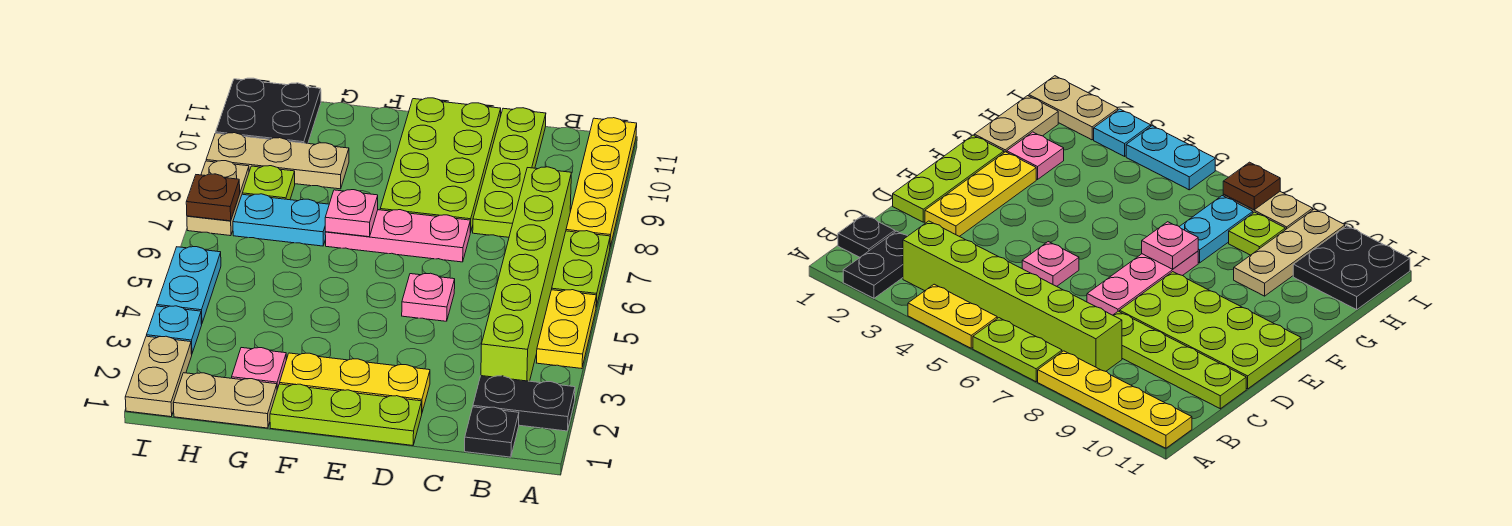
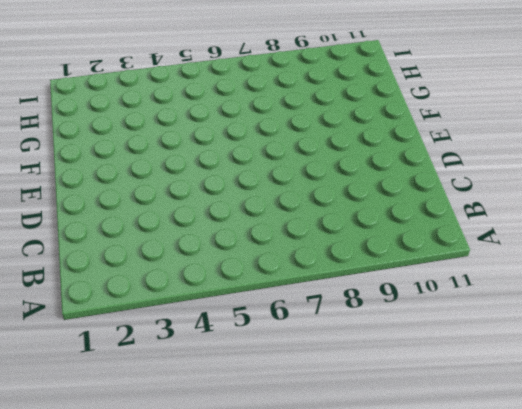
none -> black 1x2 plate [473,376,575,431]
none -> yellow 1x2 plate [537,290,596,369]
none -> lime 1x2 plate [552,231,610,307]

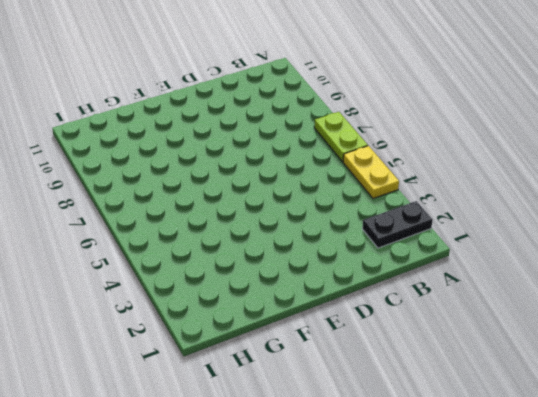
none -> yellow 1x4 plate [566,118,637,247]
none -> black 1x1 plate [465,407,519,457]
none -> lime 1x6 brick [481,167,571,381]

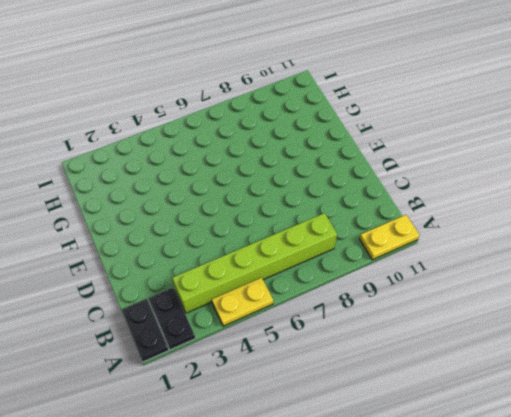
black 1x2 plate [122,299,168,362] -> black 1x1 plate [465,407,519,457]
yellow 1x2 plate [360,215,419,260] -> yellow 1x4 plate [566,118,637,247]
none -> lime 1x2 plate [552,231,610,307]
none -> lime 1x4 plate [473,108,546,237]
none -> lime 1x3 plate [270,384,422,445]

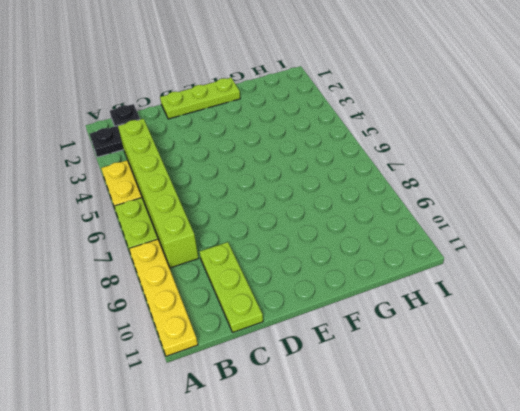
lime 1x3 plate [200,242,263,332] -> lime 1x4 plate [473,108,546,237]
none -> yellow 1x3 plate [280,353,430,412]
none -> pink 1x1 plate [402,273,455,321]
none -> pink 1x3 plate [325,210,470,262]

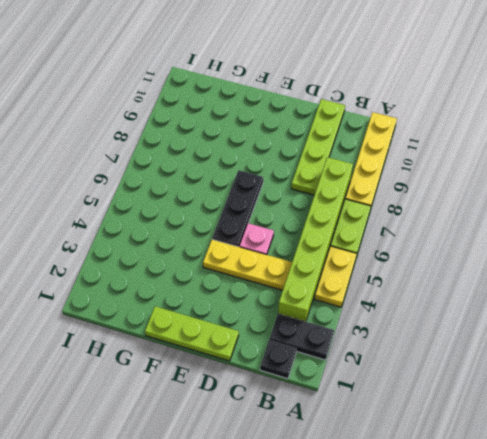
yellow 1x3 plate [203,239,292,290] -> yellow 1x3 plate moved to [280,353,430,412]
black 1x3 plate [212,170,263,247] -> pink 1x3 plate [325,210,470,262]
none -> lime 2x4 plate [380,98,501,233]
none -> tan 1x2 plate [173,373,277,428]
none -> pink 1x1 plate [232,348,286,389]

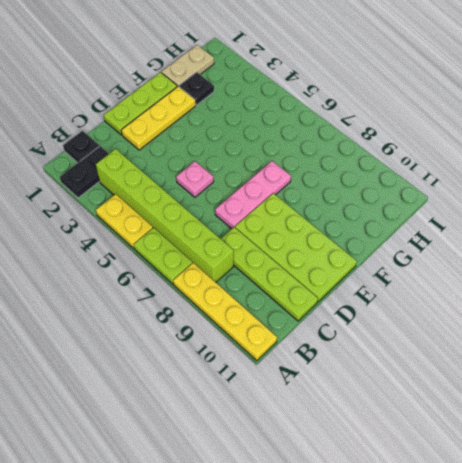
black 1x1 plate [179,72,214,105] -> pink 1x1 plate [232,348,286,389]
none -> cyan 1x2 plate [233,194,329,246]
none -> tan 1x3 plate [206,133,349,189]
none -> lime 1x1 plate [242,166,295,200]

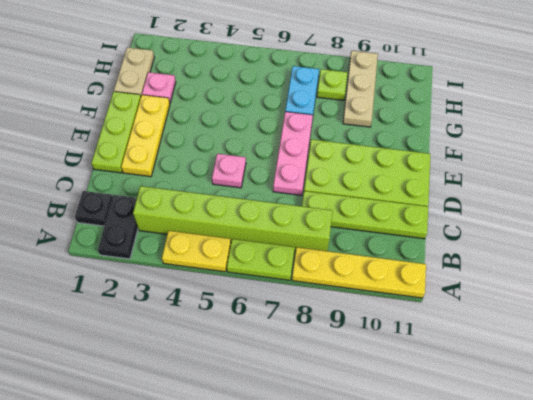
none -> black 2x2 plate [216,78,321,144]
none -> tan 1x2 plate [125,336,192,417]
none -> cyan 1x1 plate [146,306,202,354]

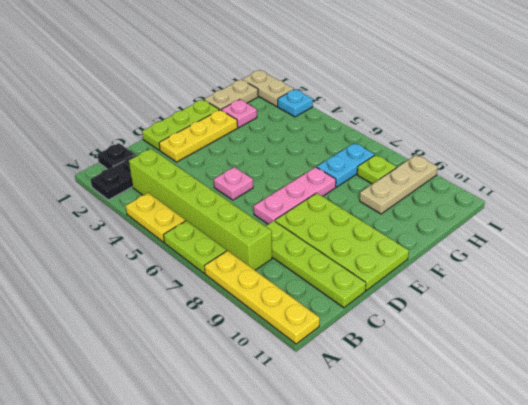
none -> black 2x2 plate [216,78,321,144]
none -> cyan 1x2 plate [157,247,221,324]
none -> tan 1x2 plate [187,161,249,236]

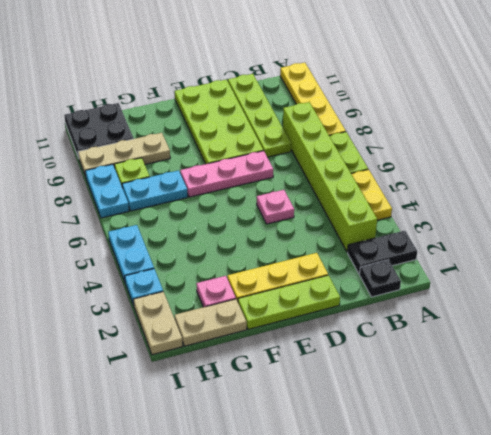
cyan 1x2 plate [85,164,129,218] -> tan 1x2 plate [187,161,249,236]
none -> pink 1x1 plate [325,190,378,237]
none -> brown 1x1 plate [186,174,240,221]

